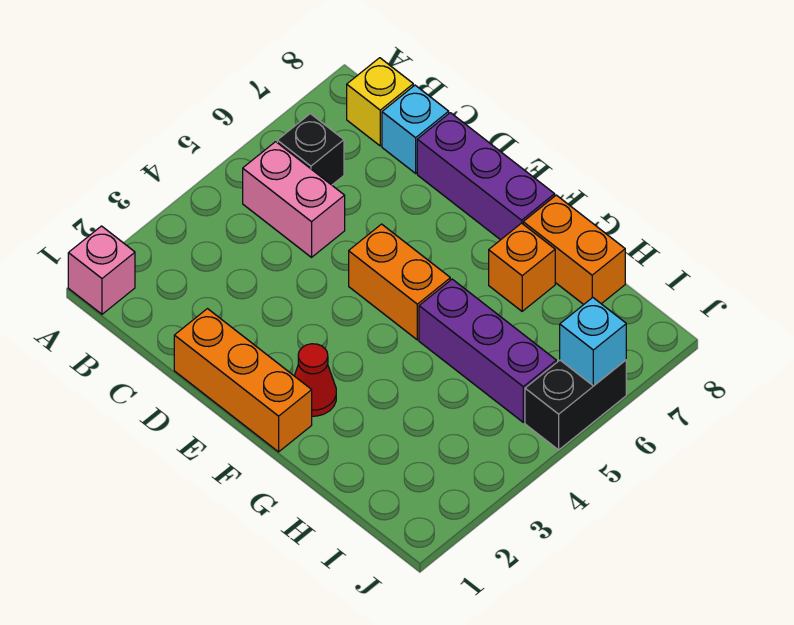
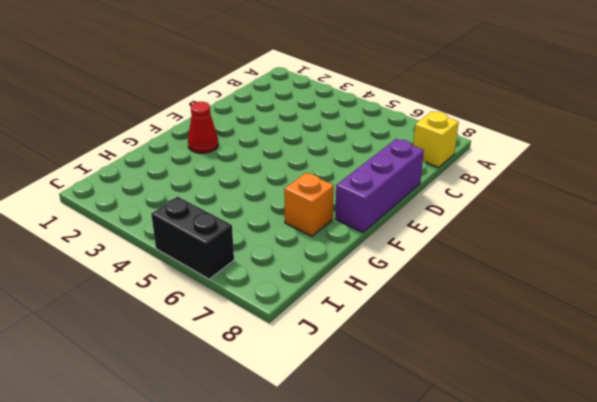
none -> pink 1x1 brick [68,226,135,314]
none -> pink 1x2 brick [243,142,345,257]
none -> black 1x1 brick [277,114,344,185]

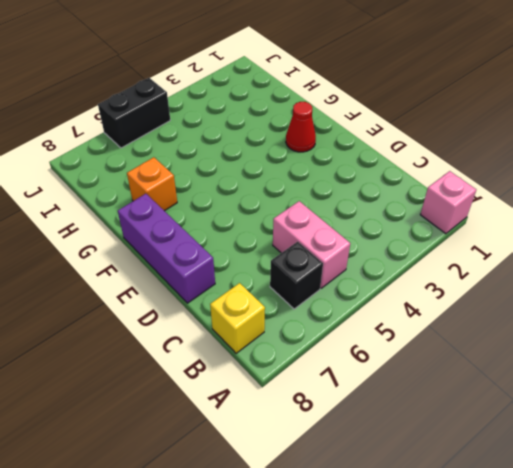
none -> cyan 1x1 brick [382,85,449,173]
none -> orange 1x3 brick [174,309,312,452]
none -> orange 1x2 brick [349,224,450,340]

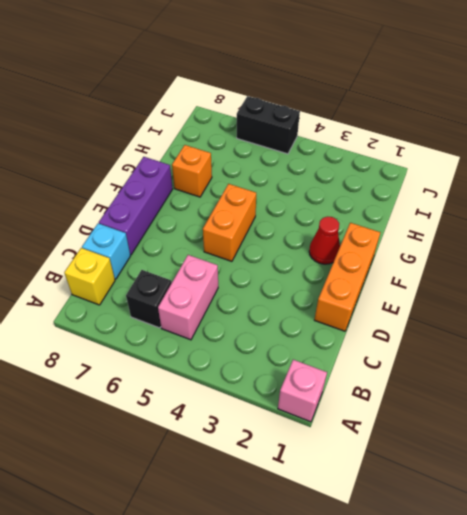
none -> purple 1x3 brick [419,279,556,422]
none -> orange 1x2 brick [523,195,625,305]
none -> cyan 1x1 brick [560,297,626,386]

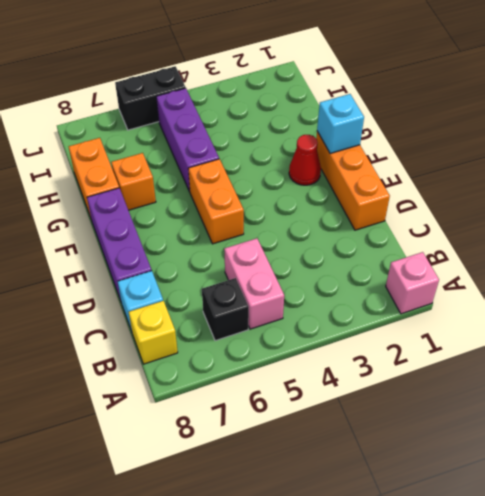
cyan 1x1 brick [317,94,364,153] -> cyan 1x1 brick moved to [560,297,626,386]

